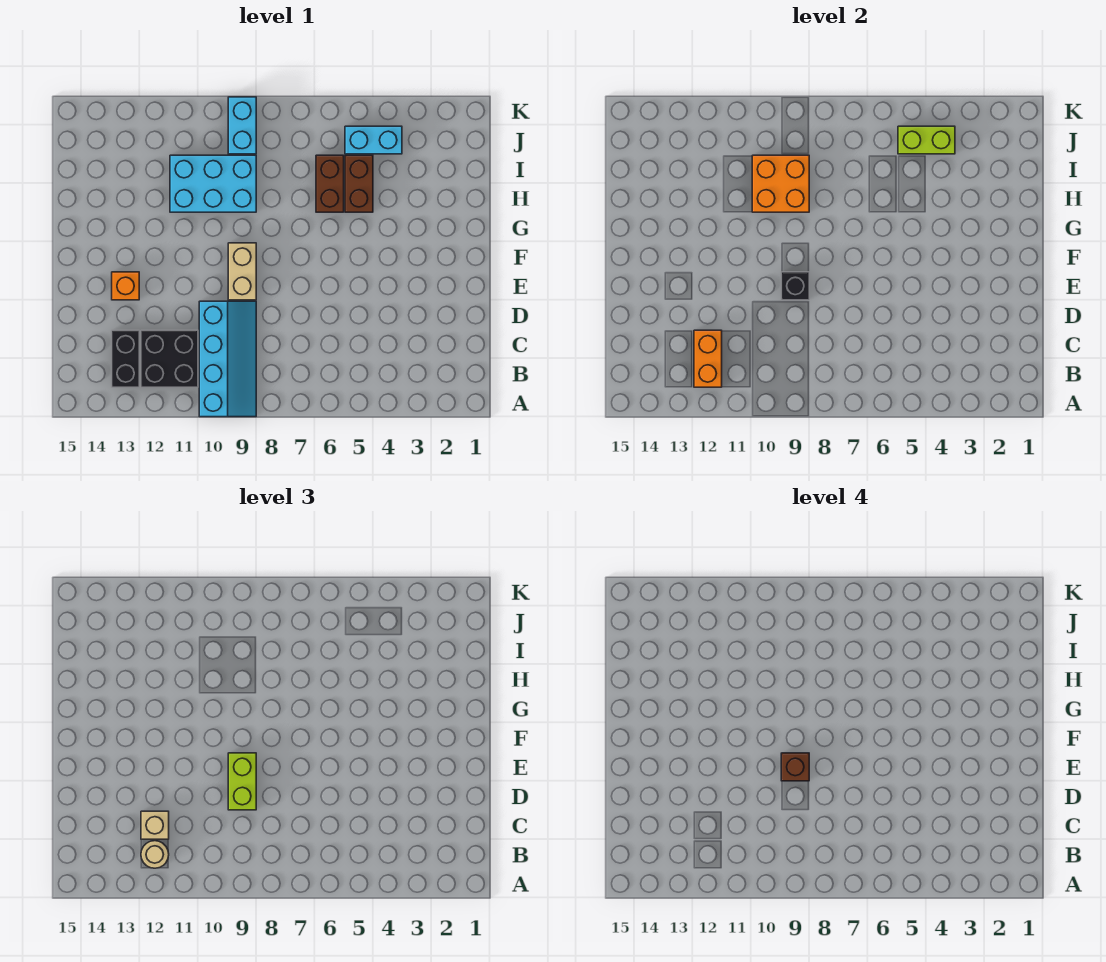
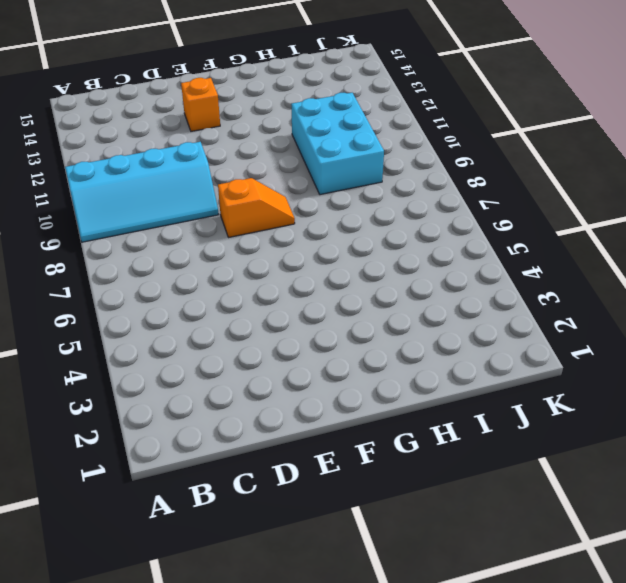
orange 1x2 slope [218,178,295,237] -> none
none -> black 2x2 brick [141,330,198,387]
none -> black 1x2 brick [112,330,139,387]
none -> tan 1x2 brick [228,243,256,300]

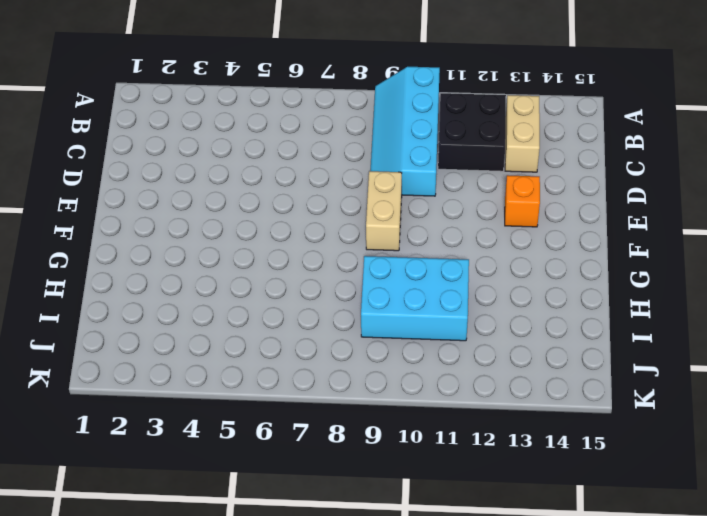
tan 1x2 brick [505,95,540,172] -> black 1x2 brick [112,330,139,387]
none -> brown 1x2 brick [345,155,373,212]
none -> brown 1x2 brick [316,155,344,212]
none -> cyan 1x2 brick [345,126,402,154]

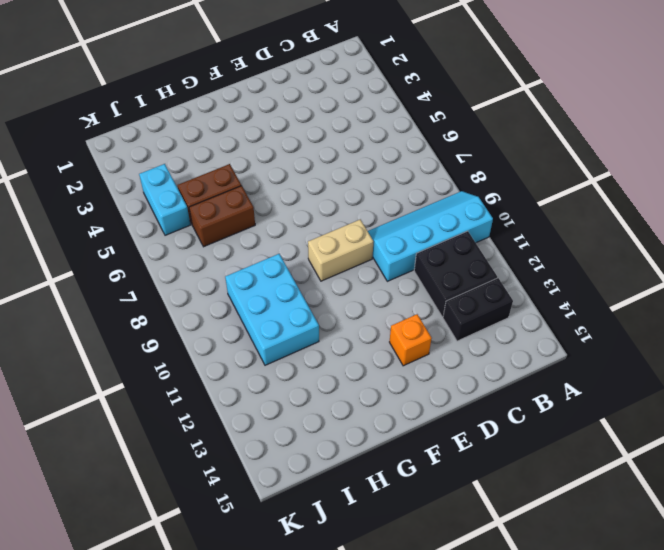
none -> cyan 1x2 brick [228,97,256,154]
none -> orange 1x2 brick [694,330,722,387]
none -> black 1x1 brick [781,272,809,300]

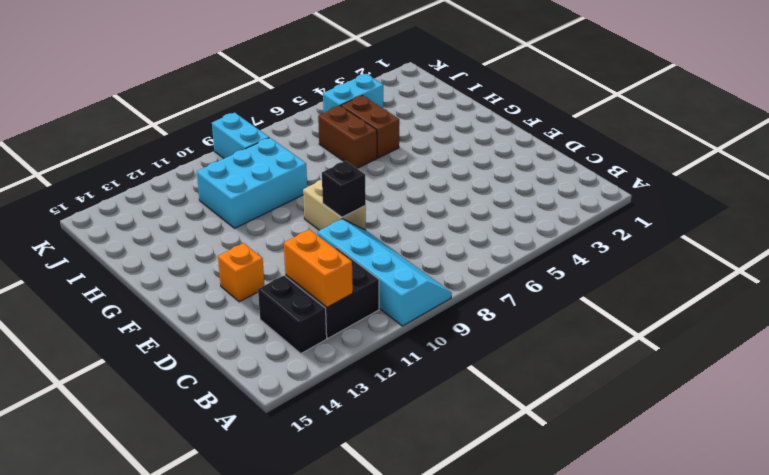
none -> orange 2x2 brick [752,155,809,212]
none -> lime 1x2 brick [898,126,955,154]
none -> tan 1x1 round brick [141,841,169,868]

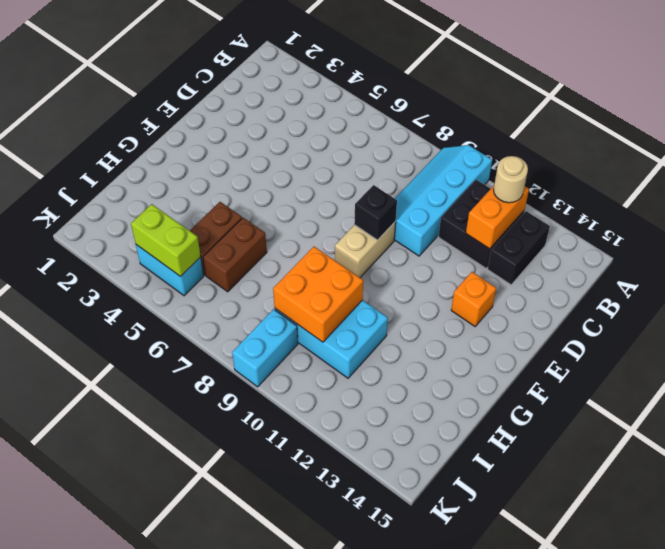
none -> tan 1x1 brick [141,811,169,839]
none -> lime 1x2 brick [228,753,256,810]
none -> brown 1x1 brick [781,753,809,781]

